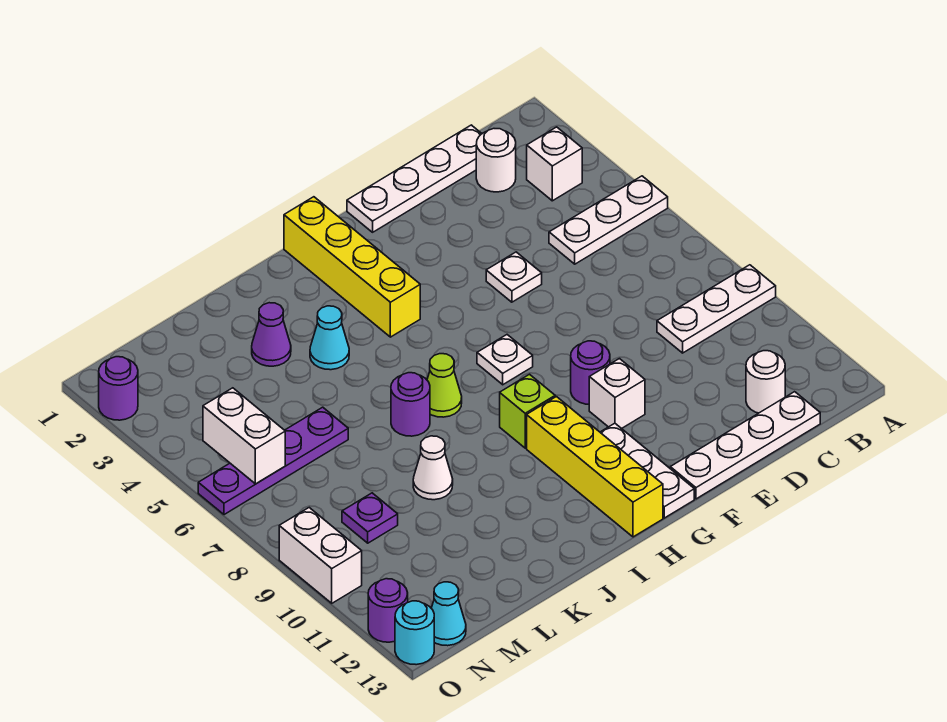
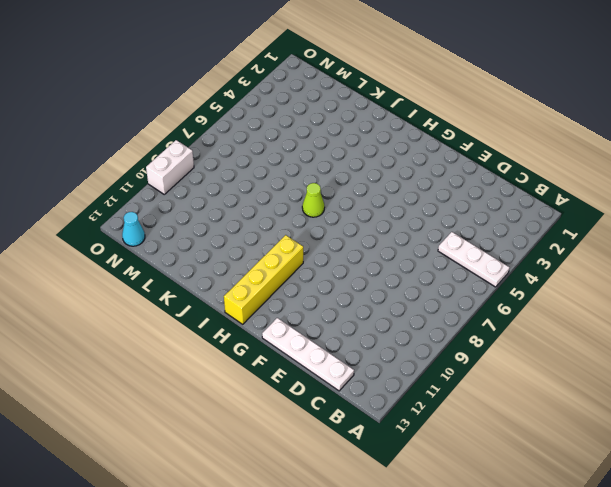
none -> white 1x3 plate [657,265,776,353]
none -> white 1x1 brick [527,127,582,201]
none -> white 1x4 plate [347,125,482,232]

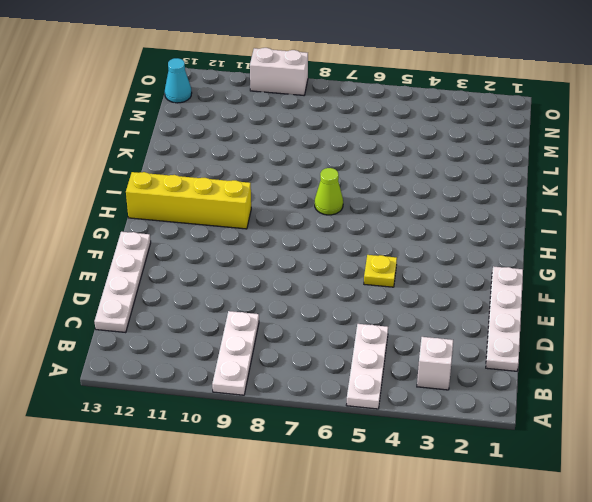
yellow 1x1 plate [364,255,397,287] -> none
none -> white 1x1 round brick [476,129,516,192]
none -> white 1x1 round brick [746,351,785,413]
none -> white 1x1 plate [486,252,542,302]

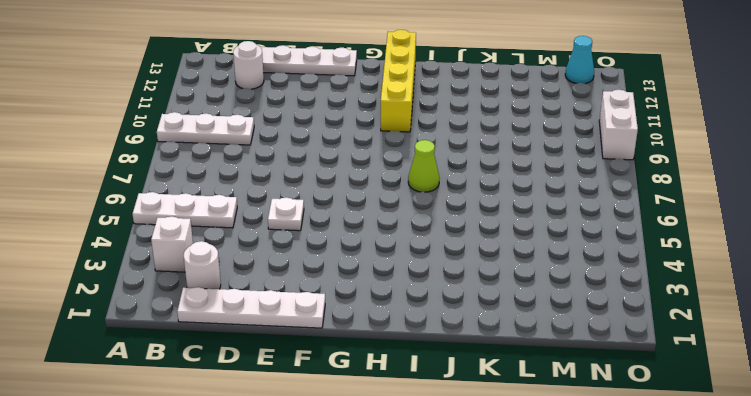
none -> purple 1x1 round brick [571,341,610,404]
none -> white 1x1 brick [589,359,645,429]
none -> white 1x1 plate [477,335,533,385]

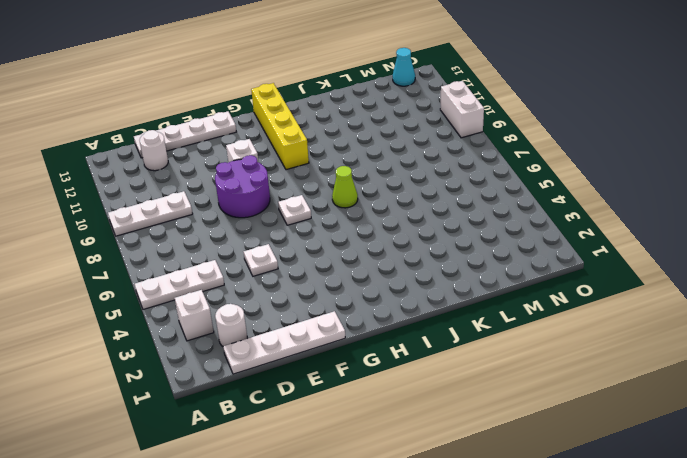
purple 2x2 round brick [215,155,270,218] -> purple 1x1 round brick [571,341,610,404]
none -> white 1x3 plate [600,423,694,518]
none -> yellow 1x4 brick [284,197,420,337]
none -> lime 1x1 brick [500,374,555,448]

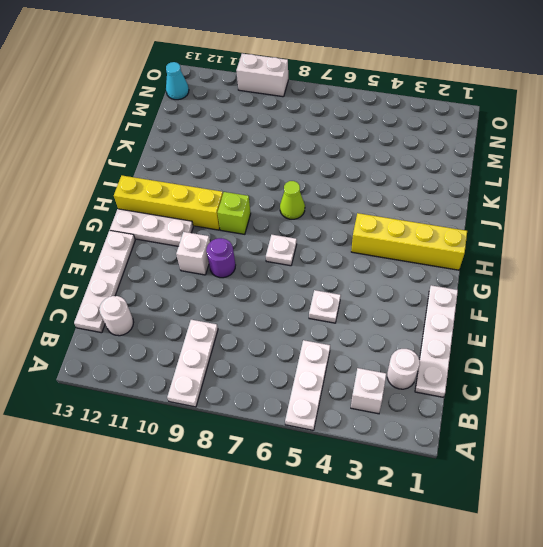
none -> cyan 1x1 cone [310,306,349,370]
none -> purple 1x1 round brick [391,373,430,436]
none -> purple 1x1 cone [252,303,291,366]

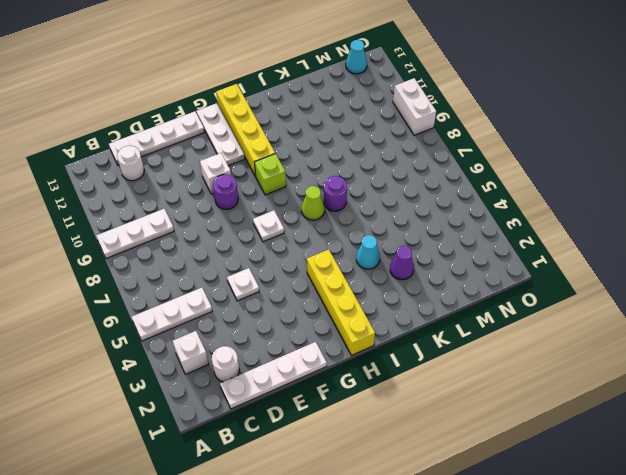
none -> white 1x1 cone [413,436,453,500]
none -> purple 1x4 plate [198,407,348,515]
none -> purple 1x1 plate [342,493,398,543]

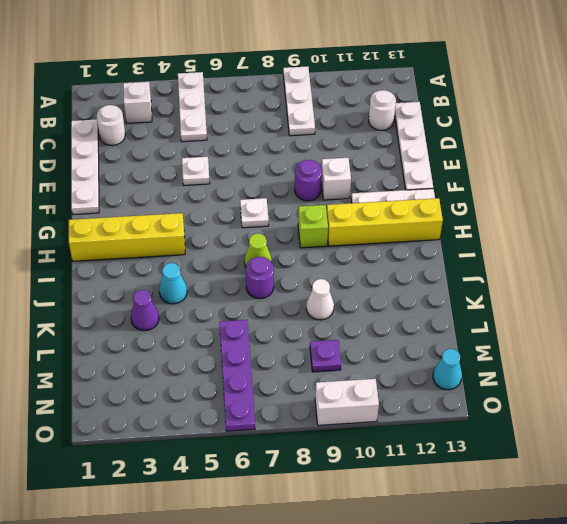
none -> purple 1x1 round brick [99,357,138,420]
none -> purple 1x1 round brick [368,579,408,642]
none -> cyan 1x1 round brick [395,601,434,665]

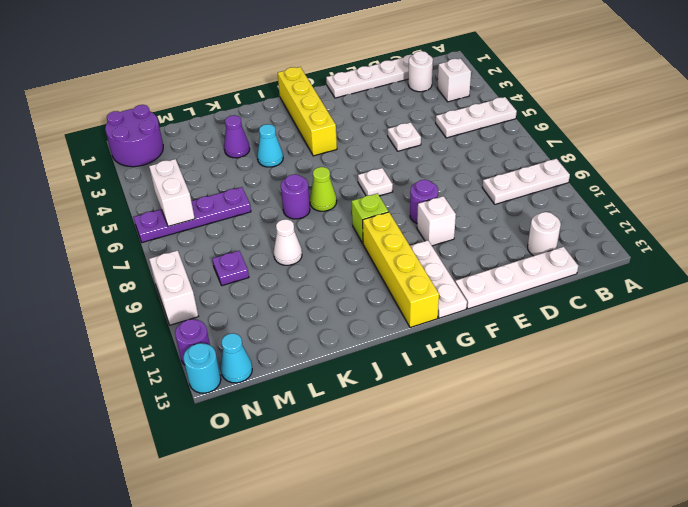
purple 2x2 round brick [105,105,163,167] -> purple 1x1 round brick [99,357,138,420]

